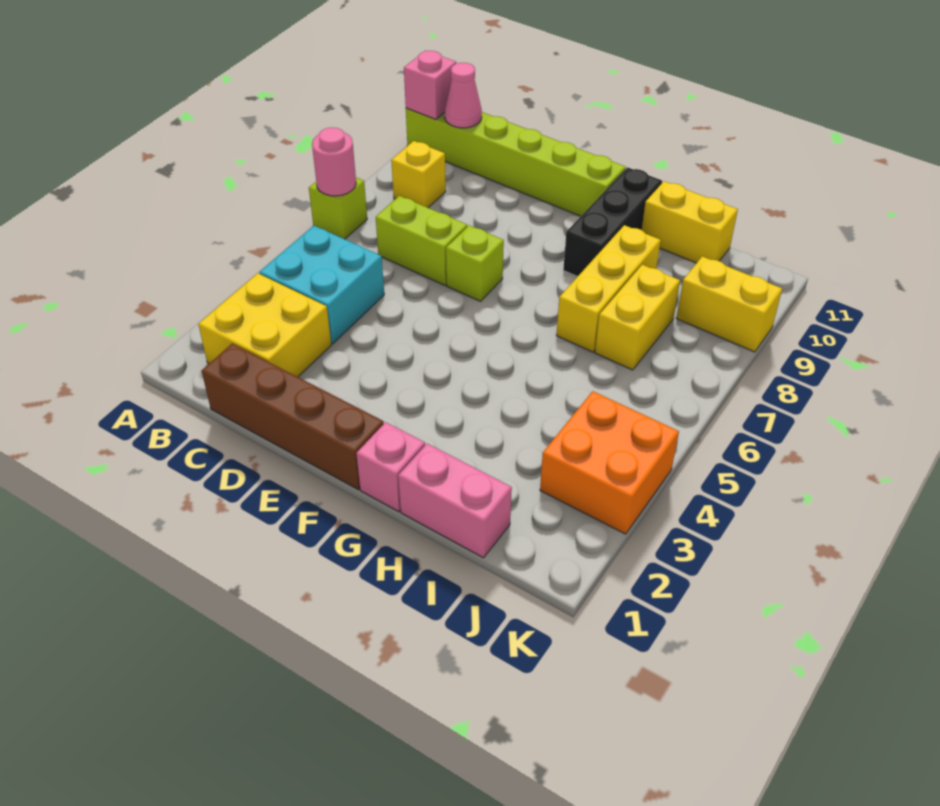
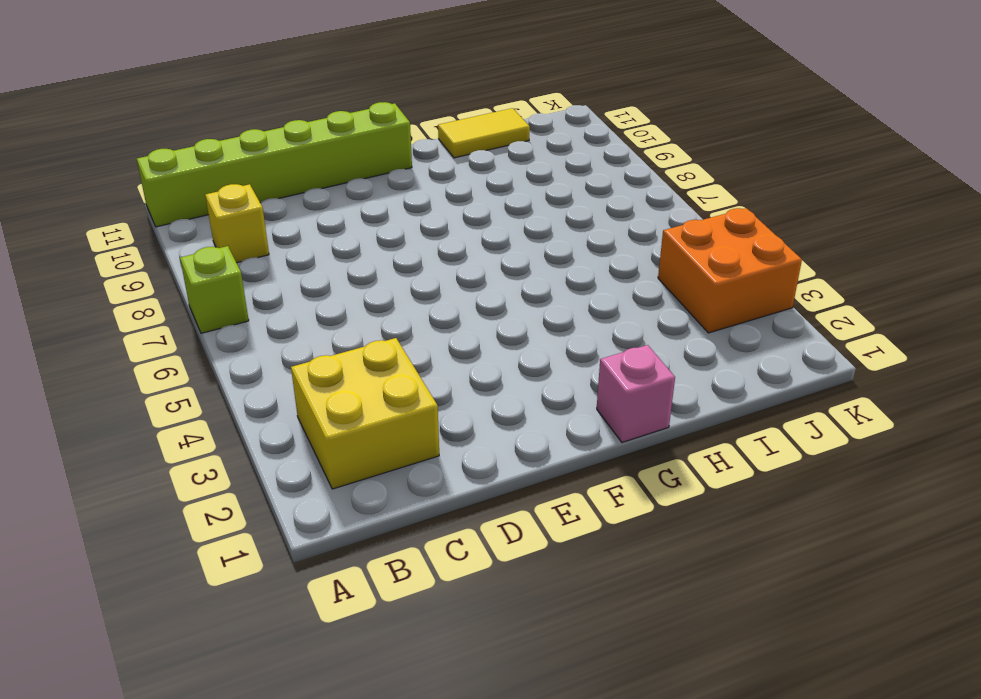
yellow 1x2 tile [438,108,530,158] -> yellow 1x2 brick [642,181,738,263]
none -> cyan 2x2 brick [259,226,384,344]
none -> brown 1x4 brick [202,343,384,490]
none -> lime 1x2 brick [376,196,467,285]

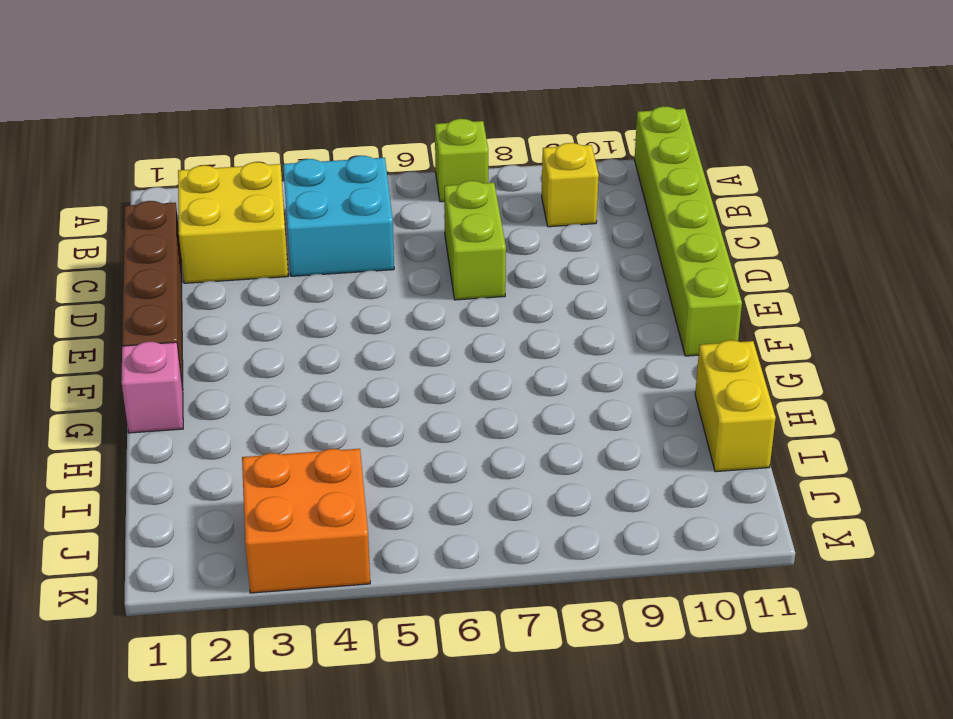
none -> lime 1x1 brick [446,225,504,301]
none -> black 1x3 brick [563,167,662,277]
none -> pink 1x2 brick [398,444,512,558]

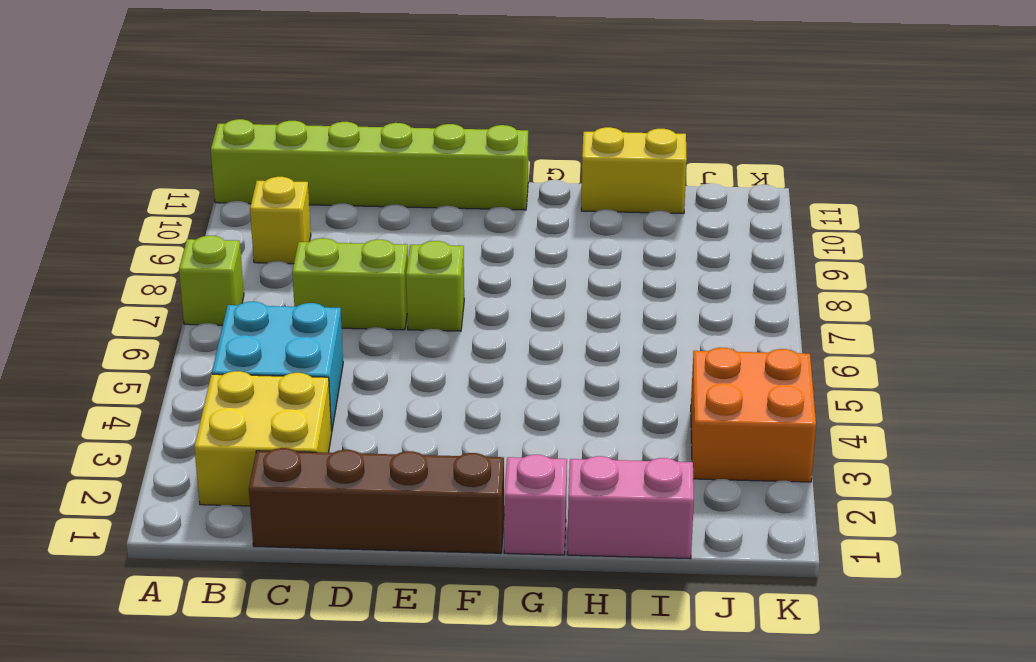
none -> black 1x3 brick [563,167,662,277]
none -> yellow 1x3 brick [556,225,661,352]
none -> yellow 1x2 brick [595,265,680,370]

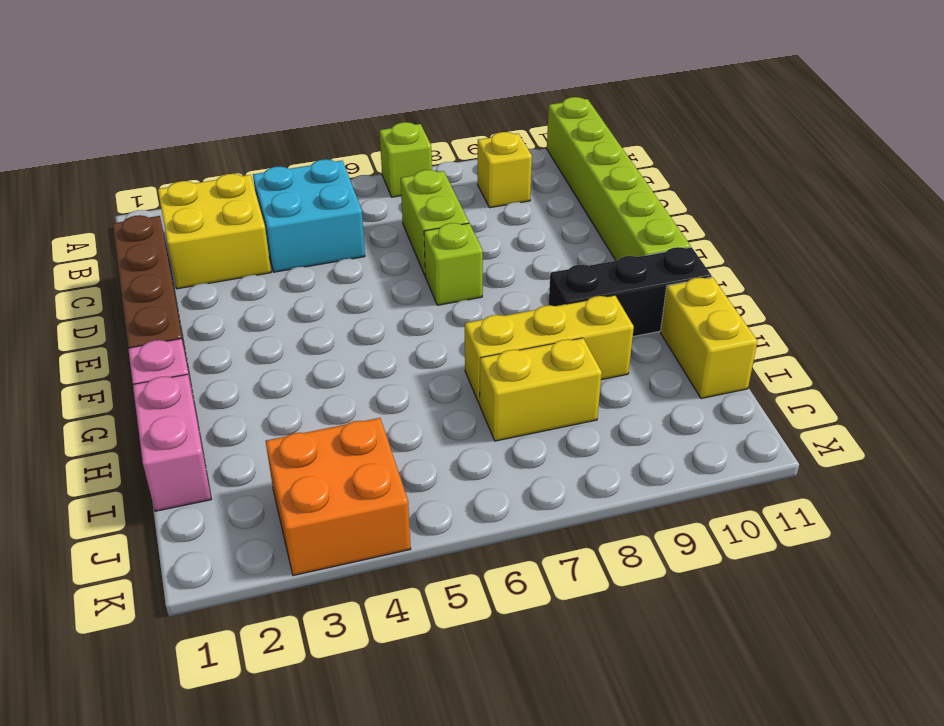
none -> yellow 1x2 brick [676,256,782,352]
none -> pink 1x1 round brick [312,128,356,196]
none -> pink 1x1 brick [404,51,456,119]

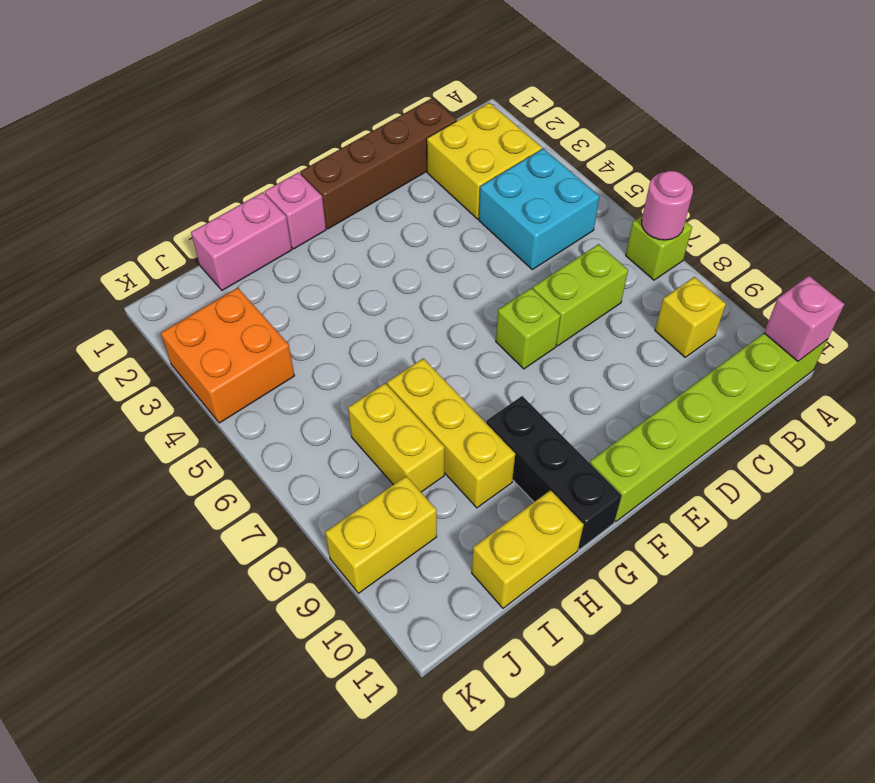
none -> pink 1x1 cone [445,63,482,128]

